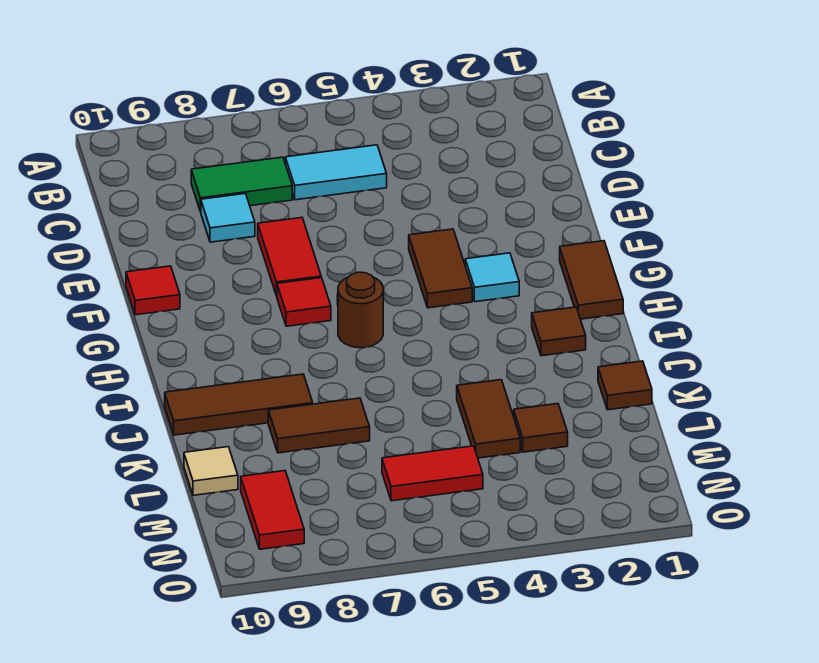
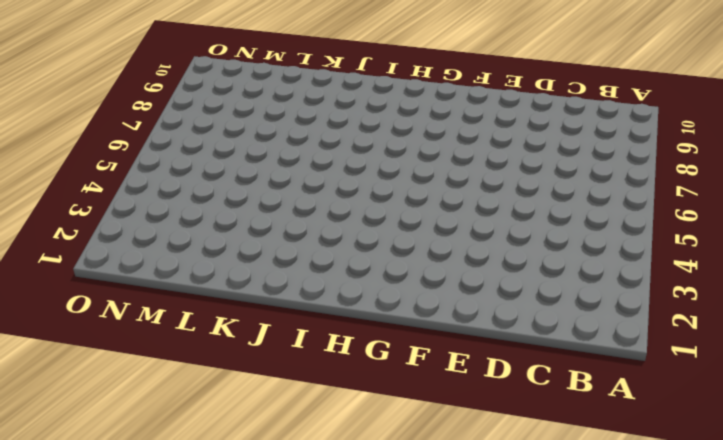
none -> cyan 1x2 tile [285,145,387,200]
none -> green 1x2 tile [191,157,292,212]
none -> cyan 1x1 tile [201,194,255,242]

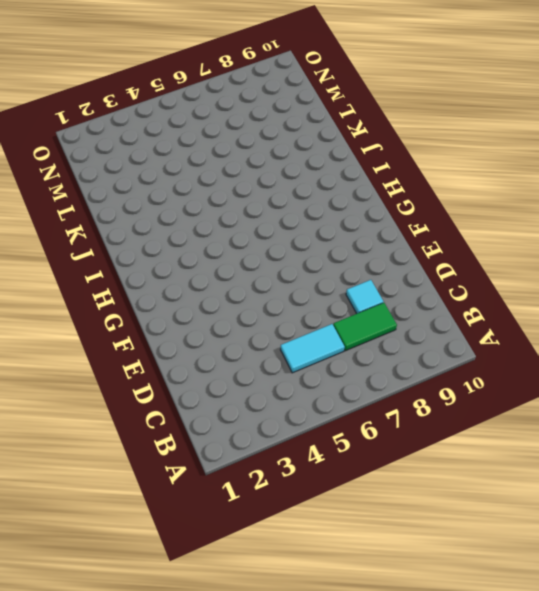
none -> red 1x2 tile [258,218,321,296]
none -> brown 1x2 tile [409,229,472,308]
none -> red 1x1 tile [126,266,180,315]

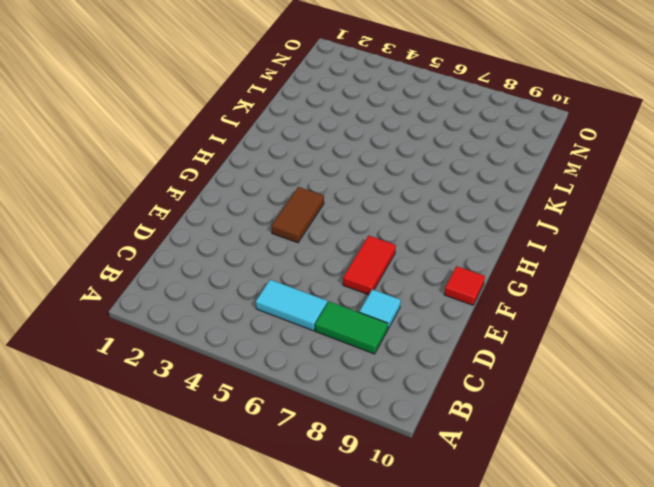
none -> brown 1x2 tile [560,241,623,319]
none -> cyan 1x1 tile [465,253,519,302]
none -> red 1x1 tile [277,278,331,326]

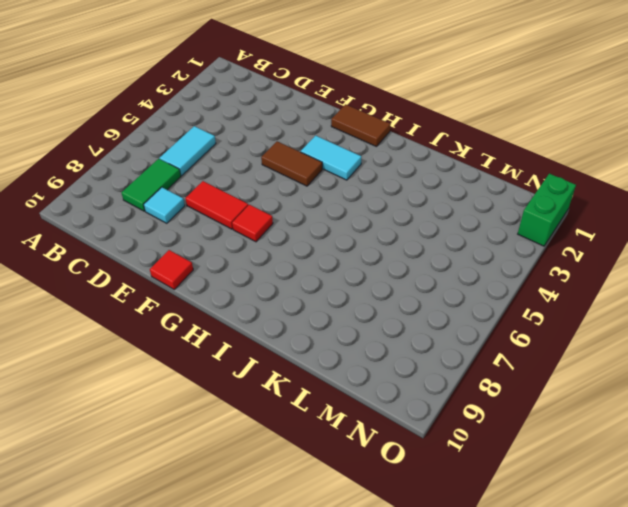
cyan 1x2 tile [301,136,361,180] -> cyan 1x1 tile [465,253,519,302]
green 1x2 brick [518,174,576,246] -> none
none -> brown 1x1 round brick [338,272,383,348]
none -> brown 1x1 tile [532,307,586,356]
none -> brown 1x3 tile [165,374,313,435]

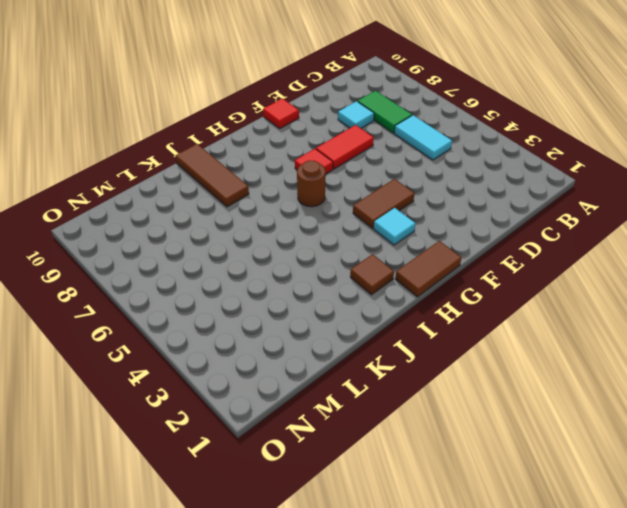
none -> brown 1x1 tile [598,361,652,410]
none -> brown 1x2 tile [457,380,520,458]
none -> brown 1x2 tile [268,398,370,453]

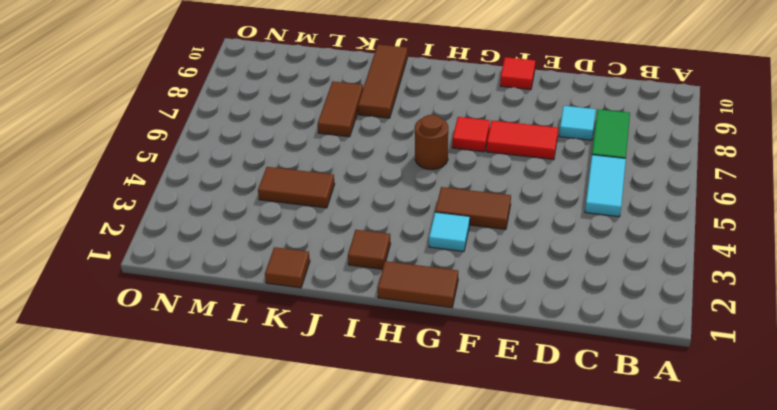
none -> brown 1x1 tile [514,404,568,452]
none -> tan 1x1 tile [184,447,238,495]
none -> red 1x2 tile [382,446,483,501]

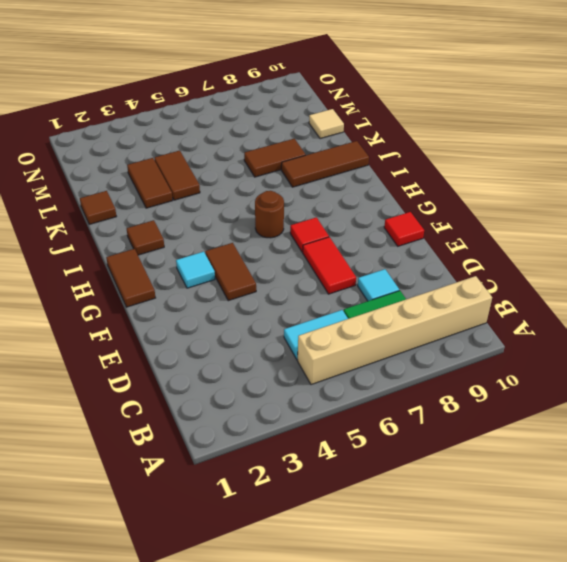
tan 1x6 brick [298,276,492,385] -> none
brown 1x2 tile [127,158,173,208] -> brown 1x1 tile [514,404,568,452]
none -> red 1x2 tile [382,446,483,501]
none -> red 1x2 tile [241,471,304,549]

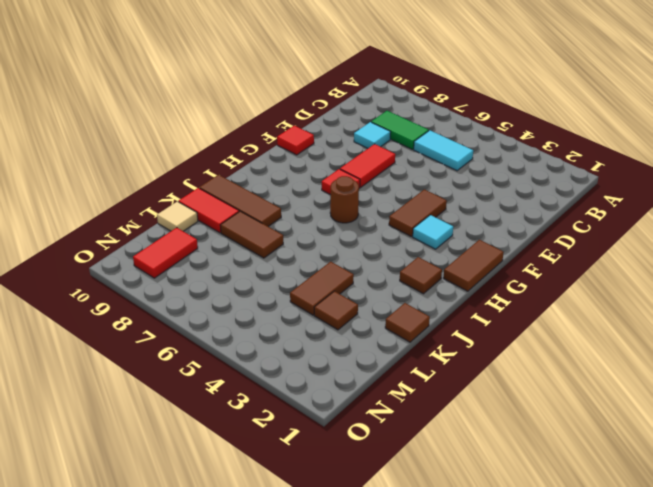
red 1x2 tile [178,188,239,233] -> red 1x2 tile moved to [382,446,483,501]

